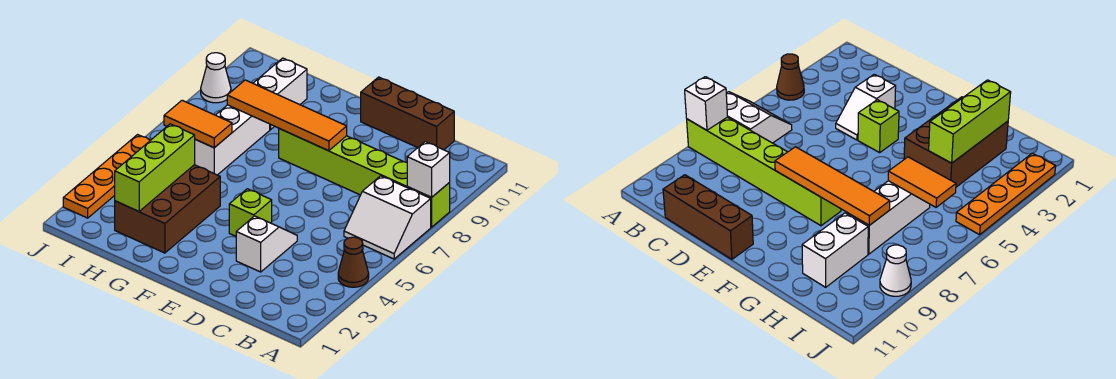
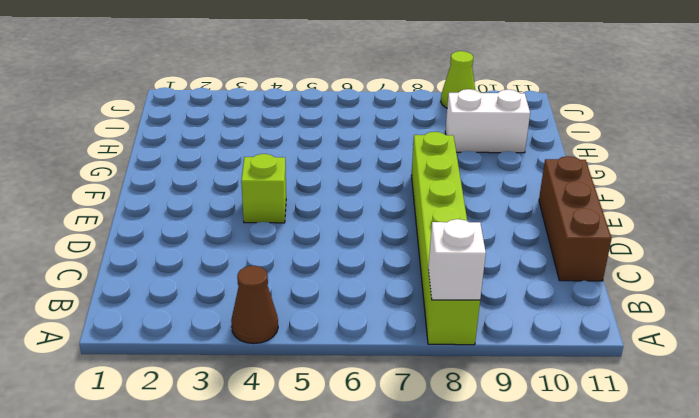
lime 1x1 cone [441,51,475,108] -> white 1x1 cone [201,53,231,103]
none -> white 2x2 slope [344,176,431,259]
none -> white 1x2 slope [236,216,297,272]
none -> brown 2x3 brick [115,165,220,253]

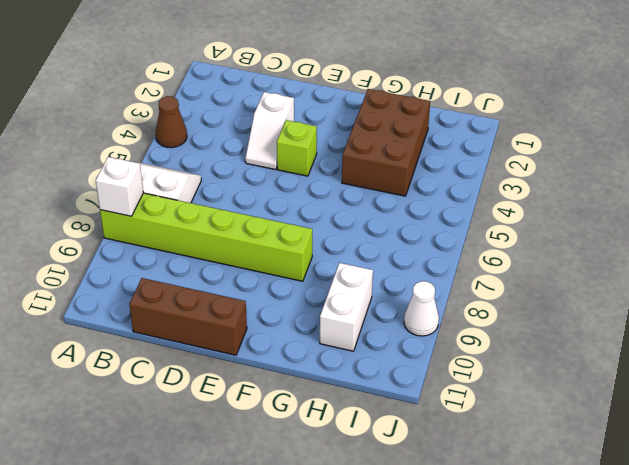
none -> white 1x3 brick [195,105,270,175]
none -> orange 1x4 plate [63,135,150,218]
none -> orange 1x4 tile [227,80,347,151]

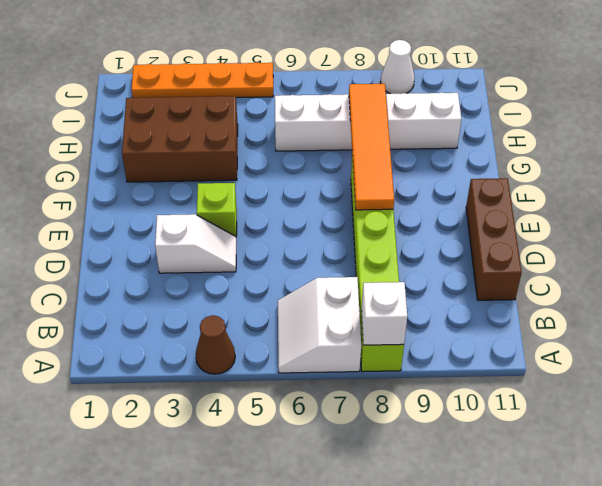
none -> lime 1x3 brick [115,124,195,211]
none -> orange 1x2 tile [164,100,232,148]

